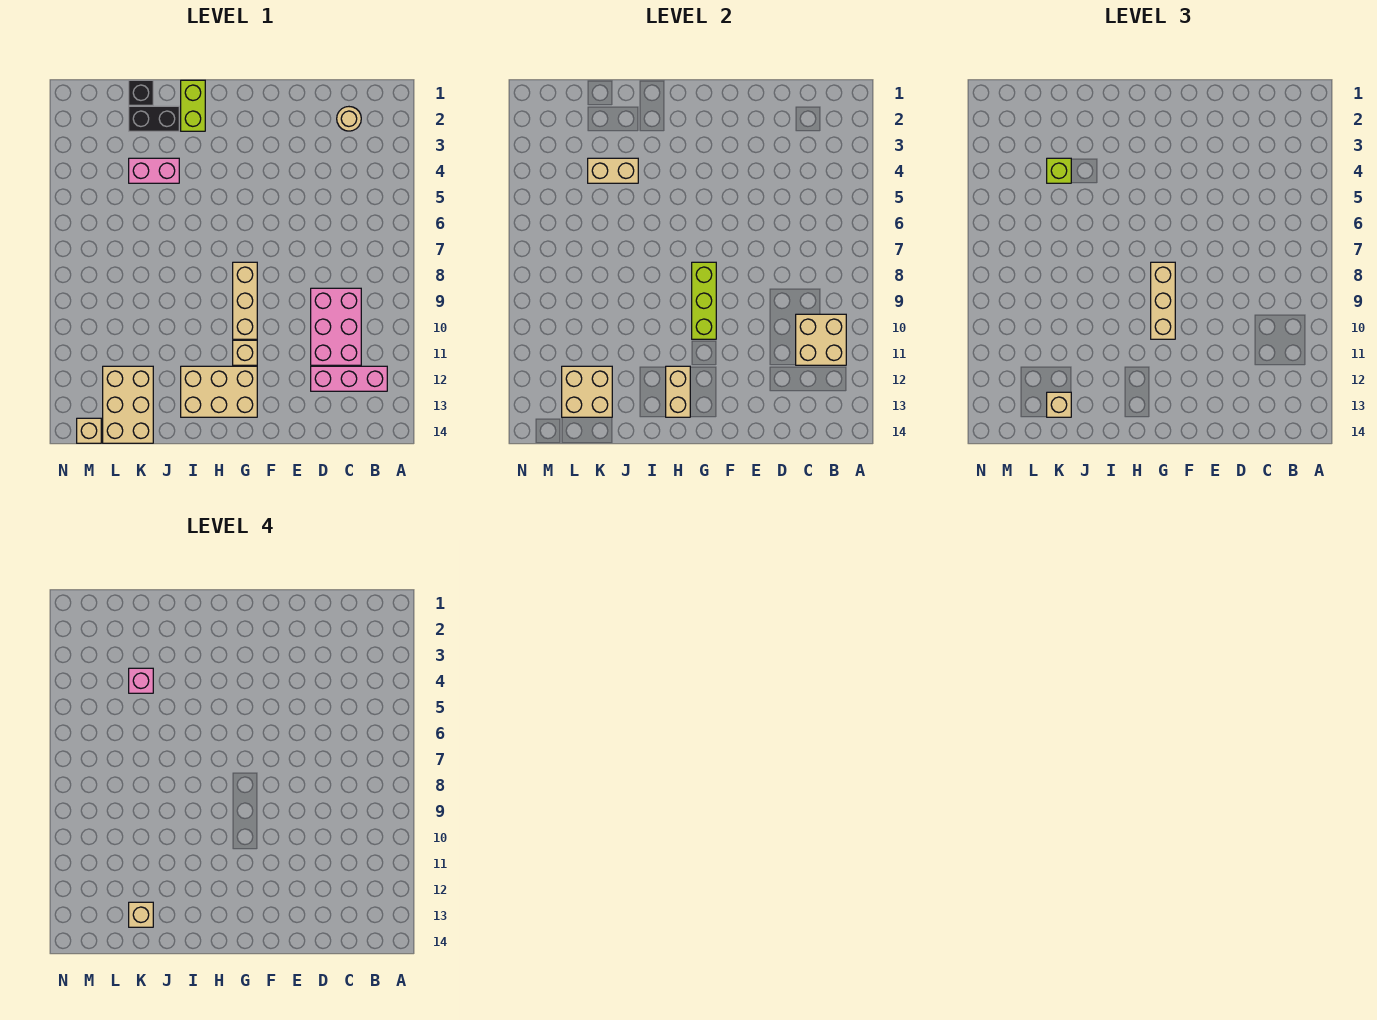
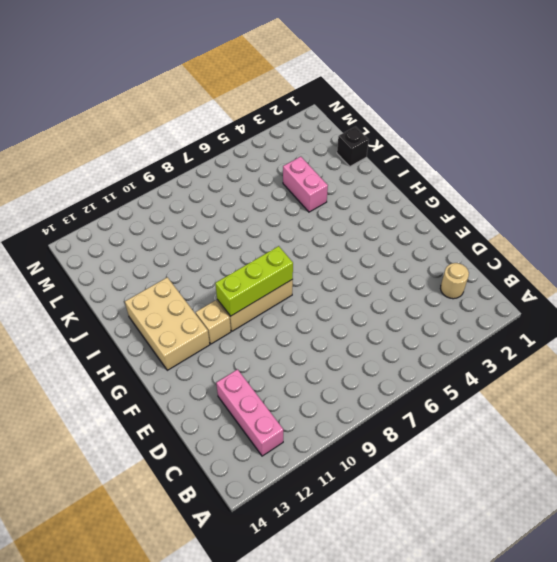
none -> pink 2x3 brick [311,288,361,365]
none -> lime 1x2 brick [181,80,205,131]
none -> black 1x2 brick [129,106,179,131]

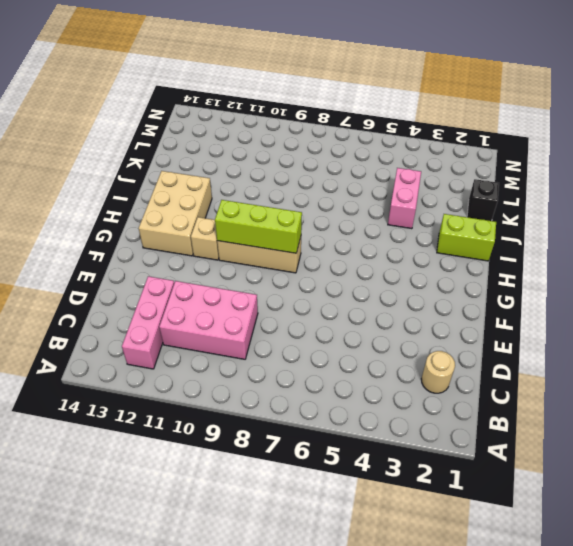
none -> black 1x2 brick [129,106,179,131]
none -> tan 2x3 brick [103,366,153,443]
none -> tan 1x1 brick [77,418,101,443]

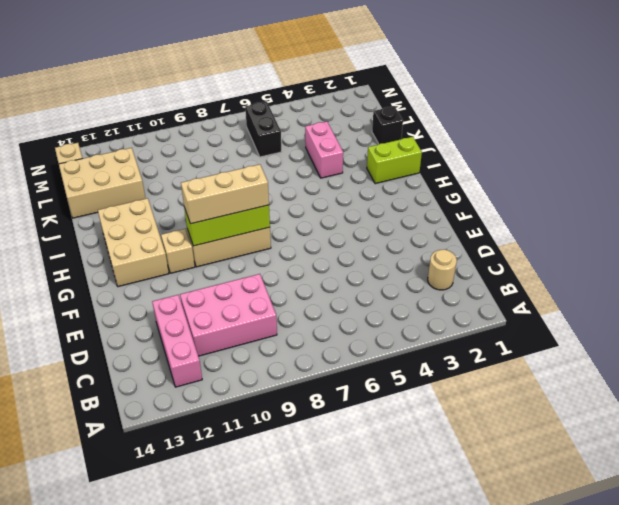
black 1x2 brick [245,102,281,157] -> black 1x2 brick moved to [129,106,179,131]
none -> tan 2x2 brick [796,314,846,365]
none -> tan 1x2 brick [666,366,690,417]
none -> tan 1x2 brick [588,158,638,183]

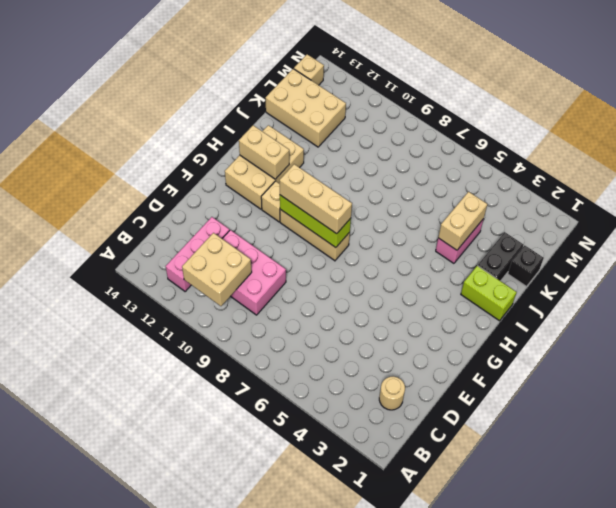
none -> tan 2x2 brick [562,366,612,417]
none -> lime 1x1 brick [1047,158,1071,183]
none -> tan 1x1 brick [1047,392,1071,417]

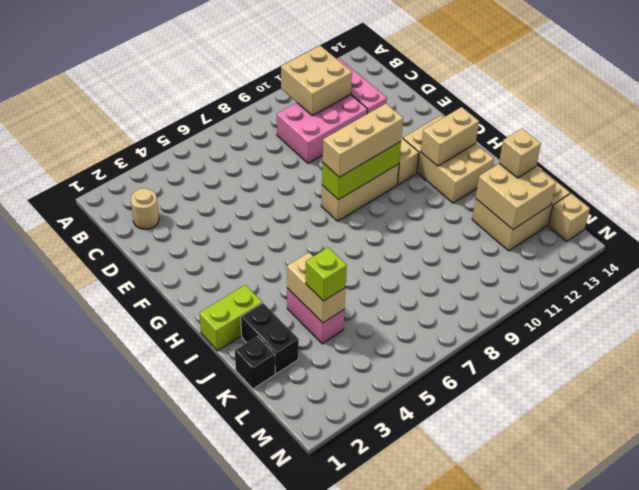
none -> pink 1x1 brick [129,668,153,693]
none -> tan 1x1 brick [129,902,153,927]

